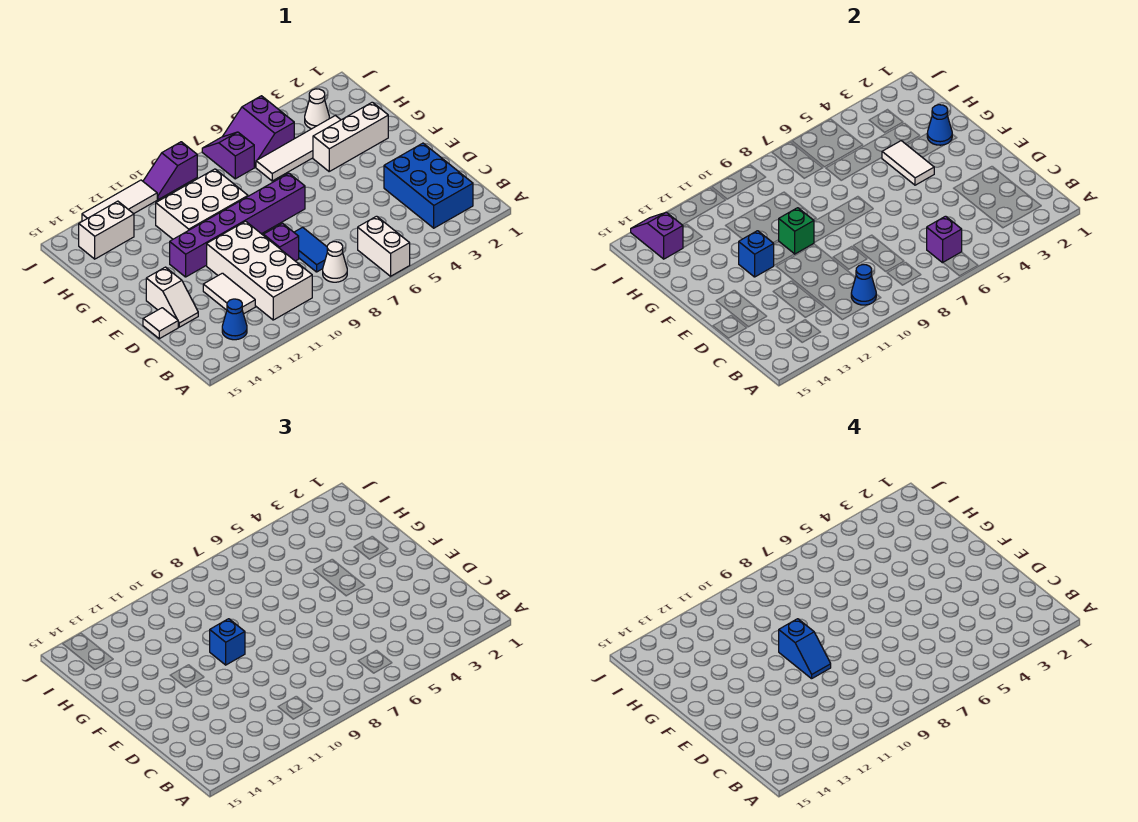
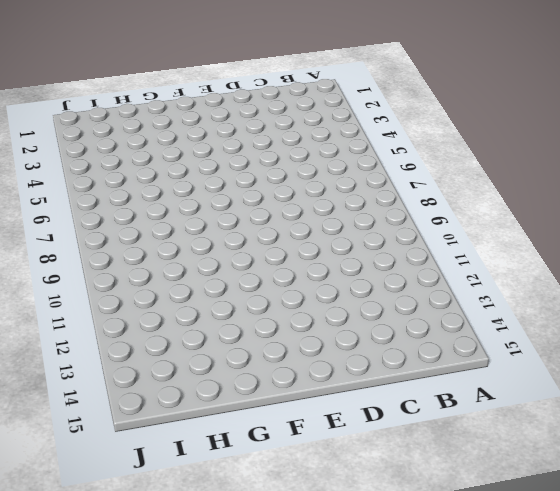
none -> white 1x2 brick [358,216,410,276]
none -> blue 2x3 brick [384,143,473,228]
none -> white 1x1 cone [323,242,347,282]

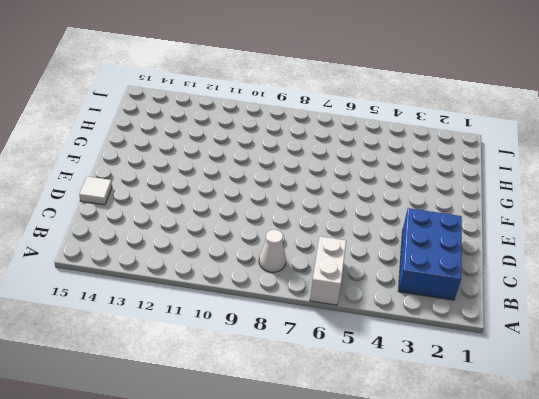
none -> white 2x4 brick [207,221,312,320]
none -> blue 1x1 cone [222,299,247,340]
none -> blue 1x2 tile [294,227,327,272]

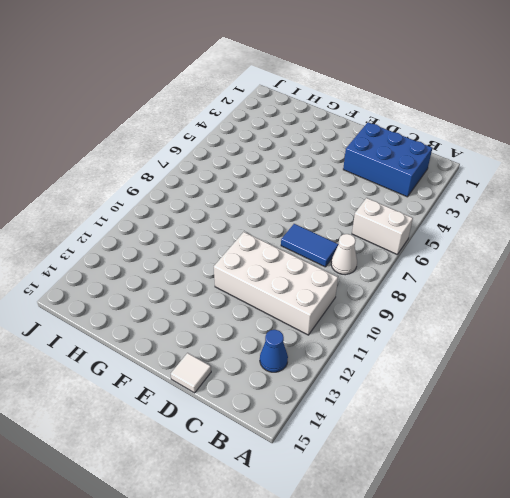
none -> white 1x2 tile [203,273,255,314]
none -> purple 1x1 brick [264,223,299,261]
none -> white 1x2 slope [146,267,198,327]

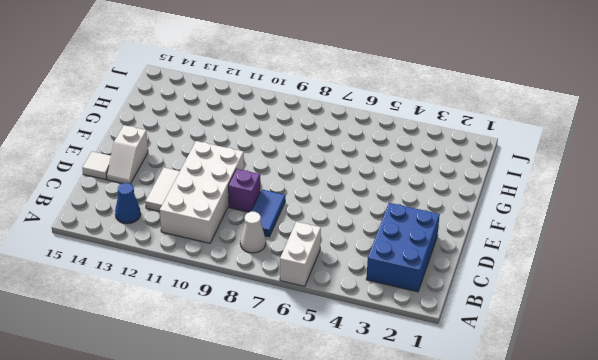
none -> purple 1x6 brick [170,173,305,277]
none -> white 1x3 brick [313,102,388,171]
none -> white 2x3 brick [156,169,248,239]

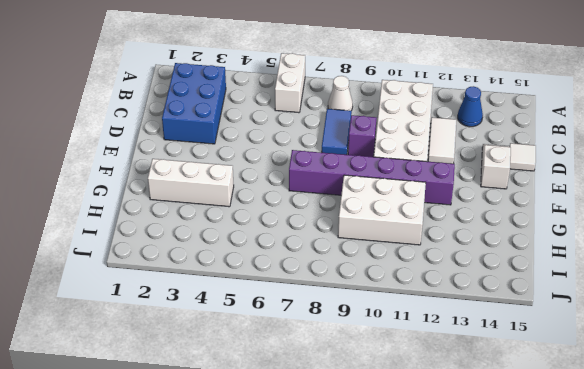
none -> white 1x4 tile [256,116,341,181]
none -> white 1x1 cone [305,89,329,129]
none -> purple 2x2 slope [222,96,294,167]

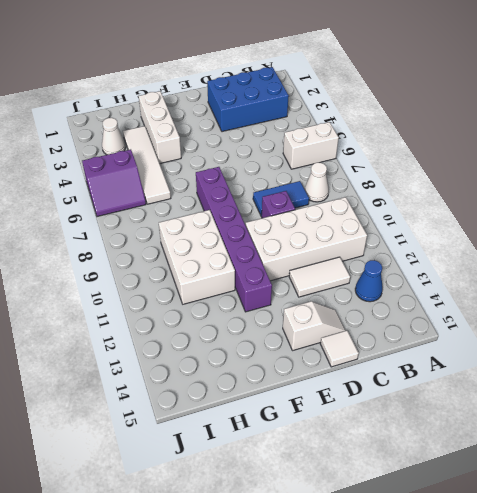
none -> purple 1x2 slope [202,132,254,179]
none -> white 1x2 brick [79,201,134,259]
none -> purple 1x2 slope [143,142,197,200]

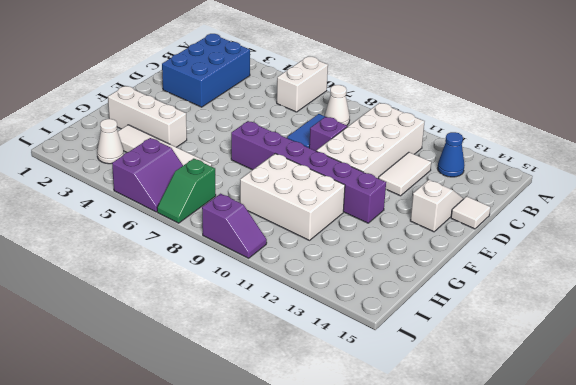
green 1x2 slope [157,159,216,223] -> purple 1x2 slope [202,132,254,179]
none -> white 1x2 brick [79,201,134,259]
none -> white 1x3 tile [82,180,157,221]
none -> purple 1x1 brick [927,216,962,263]

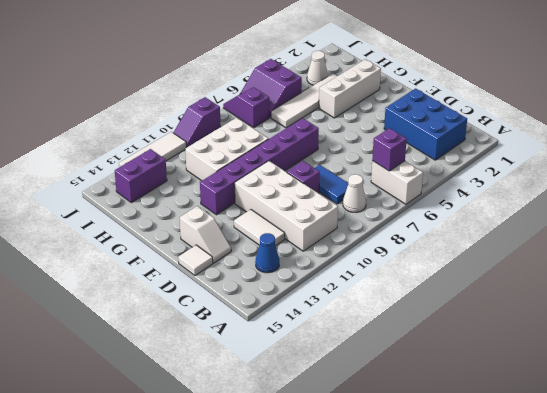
purple 1x2 brick [115,149,167,203] -> white 1x2 brick [79,201,134,259]
none -> blue 1x1 cone [851,265,876,305]
none -> white 1x2 tile [882,141,934,185]
none -> green 1x1 brick [779,208,814,254]

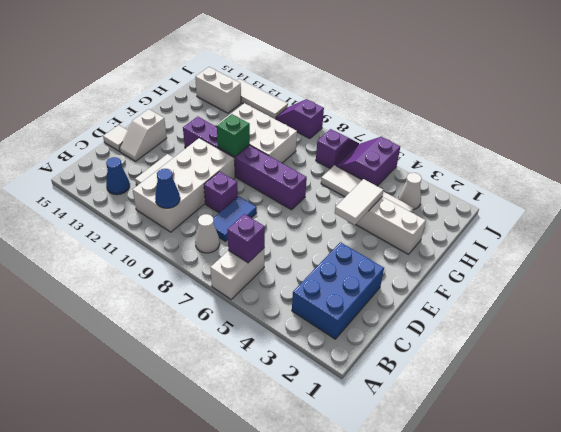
none -> blue 1x1 brick [739,231,774,277]
none -> blue 1x1 cone [927,105,952,145]
none -> purple 1x2 slope [631,212,683,259]

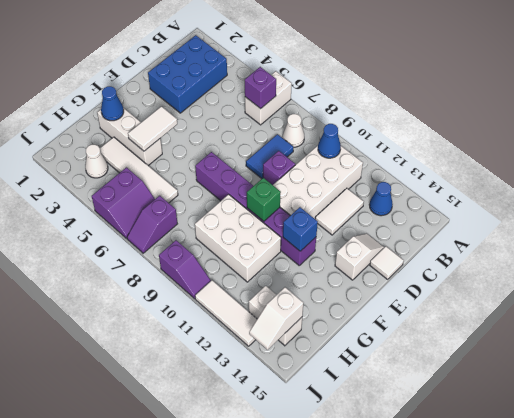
white 1x2 slope [249,287,303,350] -> purple 1x2 slope [631,212,683,259]
none -> blue 1x1 brick [210,619,245,665]
none -> blue 1x2 slope [779,619,831,679]

